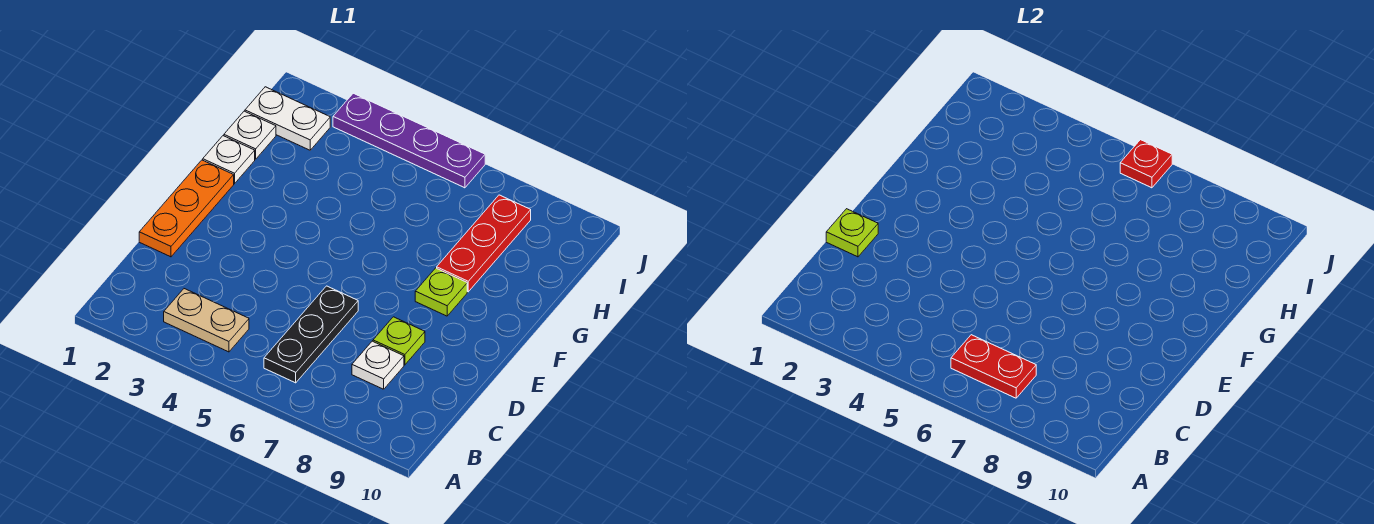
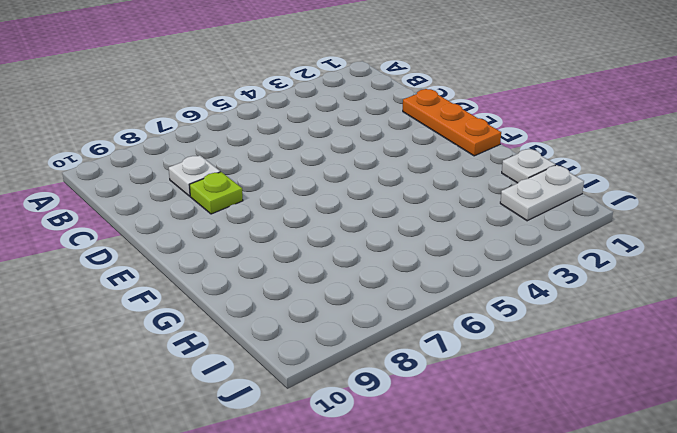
none -> tan 1x2 plate [164,289,249,352]
none -> black 1x3 plate [264,286,358,383]
none -> lime 1x1 plate [415,268,467,316]

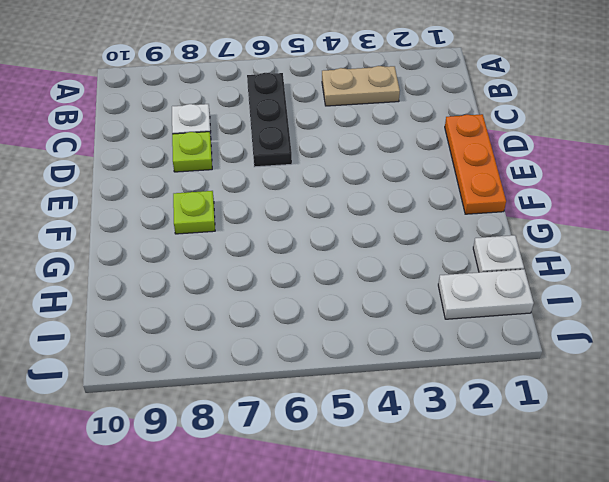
none -> white 1x1 plate [203,136,255,184]
none -> red 1x3 plate [437,195,531,292]
none -> purple 1x4 plate [333,93,485,188]

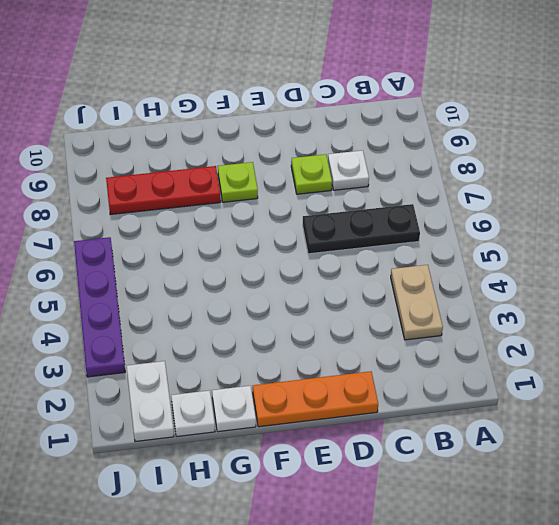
none -> red 1x2 plate [951,335,1036,398]
none -> lime 1x1 plate [826,209,878,257]
none -> red 1x1 plate [1120,140,1172,188]

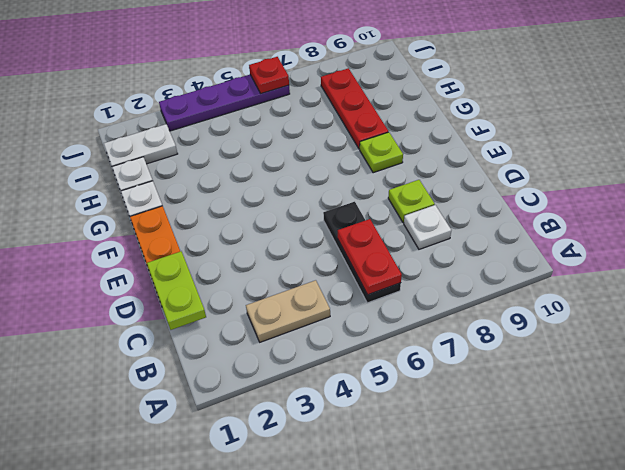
red 1x2 plate [338,219,402,295] -> red 1x2 plate turned to [951,335,1036,398]
lime 1x2 plate [147,251,206,330] -> lime 1x1 plate [826,209,878,257]

